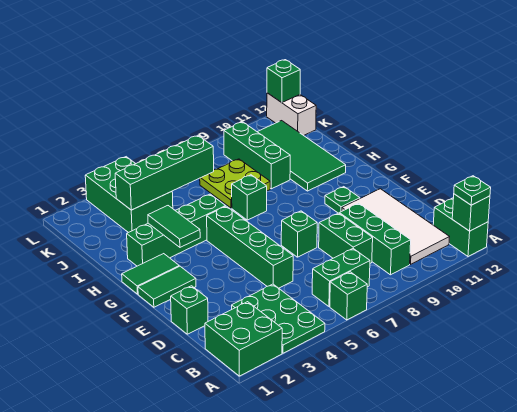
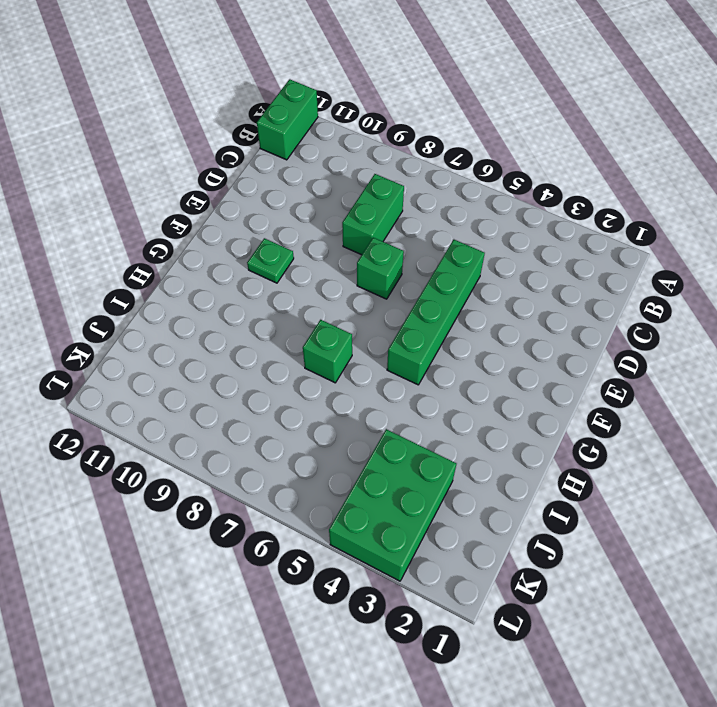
none -> green 2x2 brick [205,302,282,376]
none -> green 2x3 plate [232,284,325,353]
none -> green 1x1 brick [330,272,367,320]

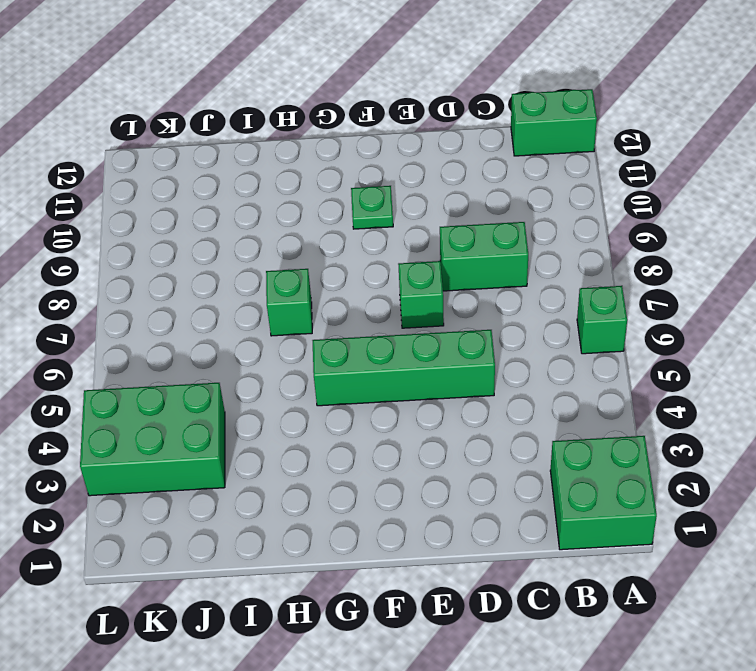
none -> green 2x3 plate [232,284,325,353]
none -> green 1x2 brick [312,249,370,307]
none -> green 1x3 brick [339,203,411,275]

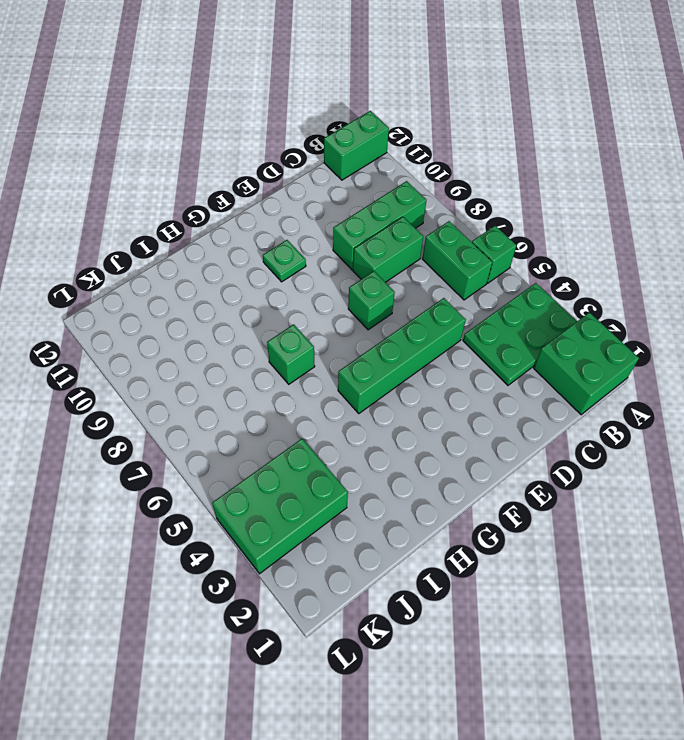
none -> white 2x4 tile [342,189,449,264]
none -> green 1x1 brick [171,286,208,334]
none -> green 1x2 tile [138,266,196,307]

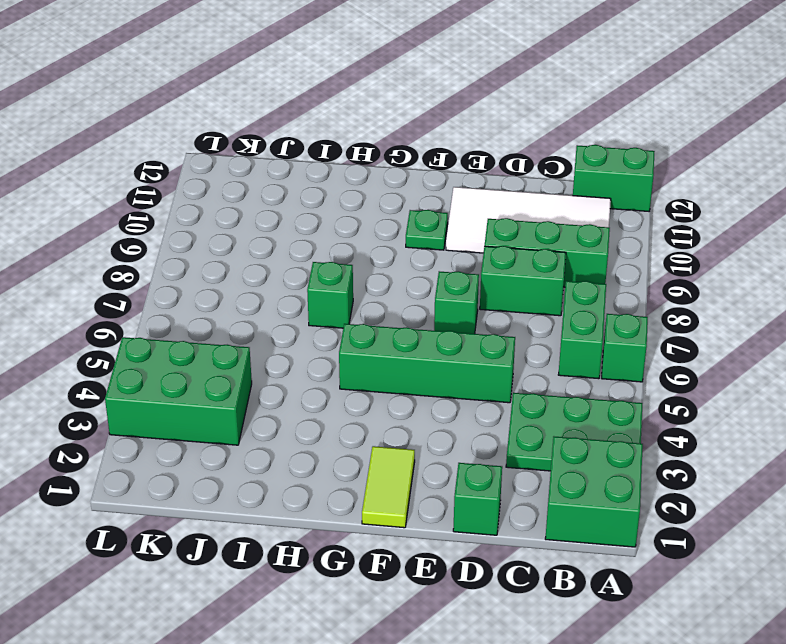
lime 1x2 tile [362,446,415,528] -> green 1x2 tile [138,266,196,307]
none -> green 1x2 tile [122,254,179,294]
none -> green 1x4 brick [127,194,226,266]
none -> green 2x4 tile [258,121,346,191]

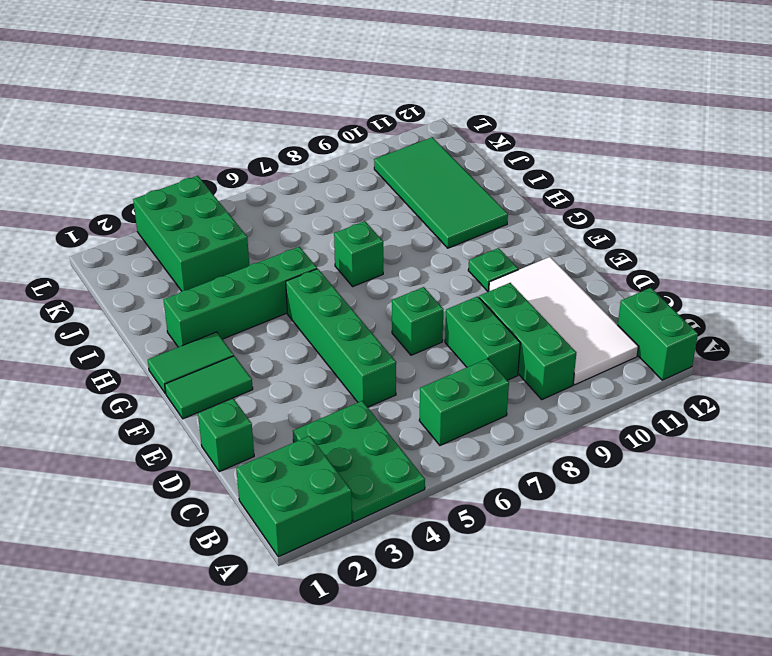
none -> green 1x1 brick [330,272,367,320]
none -> lime 2x2 plate [200,159,270,208]
none -> green 1x3 brick [224,122,290,189]

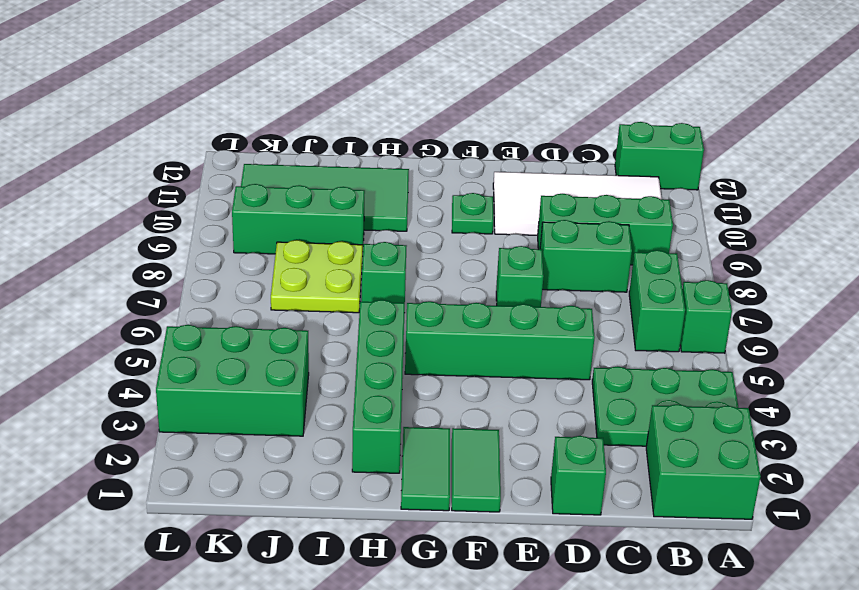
none -> white 1x2 brick [267,93,316,136]
none -> green 1x1 brick [452,194,490,231]
none -> green 1x2 tile [148,206,200,247]

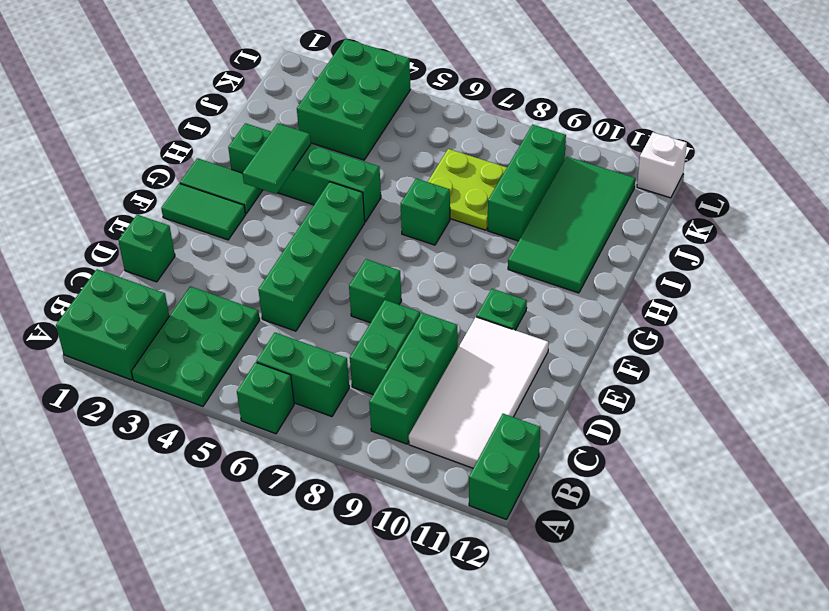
white 1x1 brick [637,132,687,198] -> white 1x2 brick [267,93,316,136]
none -> green 1x1 brick [452,194,490,231]
none -> green 1x4 brick [115,136,214,210]
none -> green 1x1 brick [267,60,300,103]

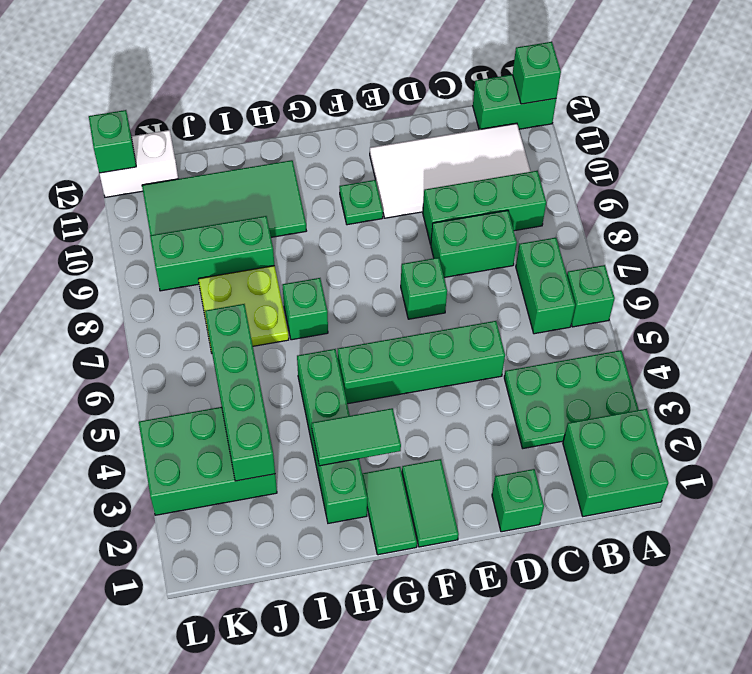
none -> green 1x1 plate [454,176,491,205]

